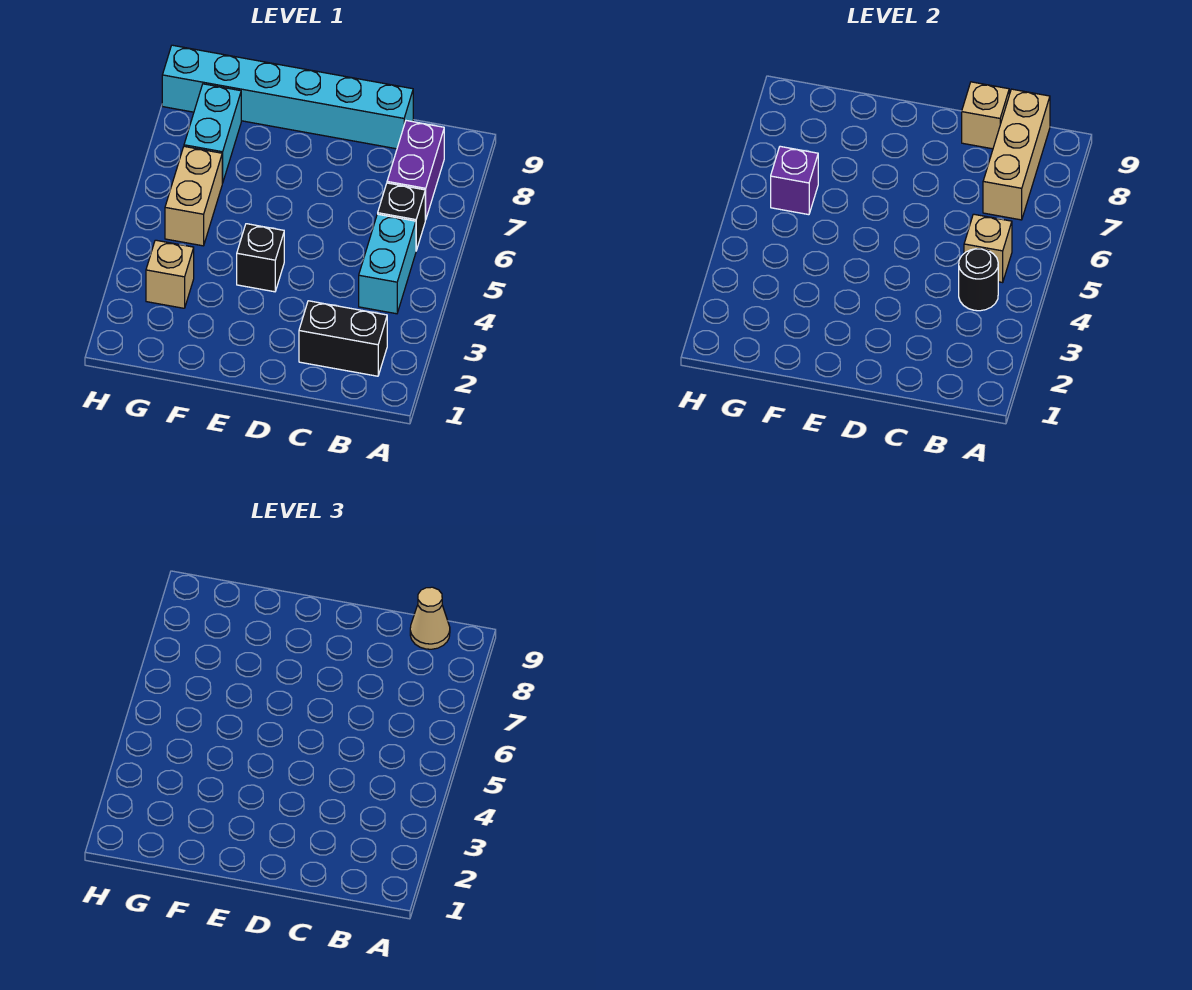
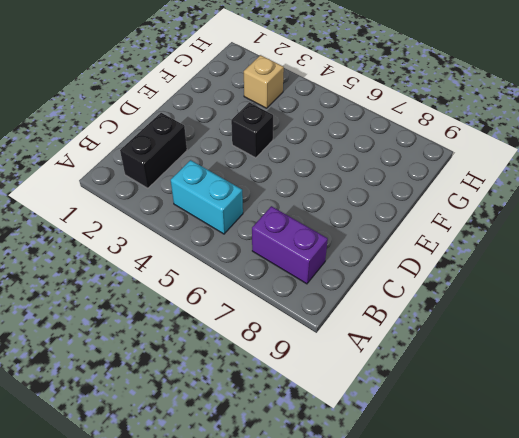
none -> black 1x1 brick [378,183,425,250]
none -> cyan 1x6 brick [162,45,413,149]
none -> tan 1x2 brick [165,146,222,246]

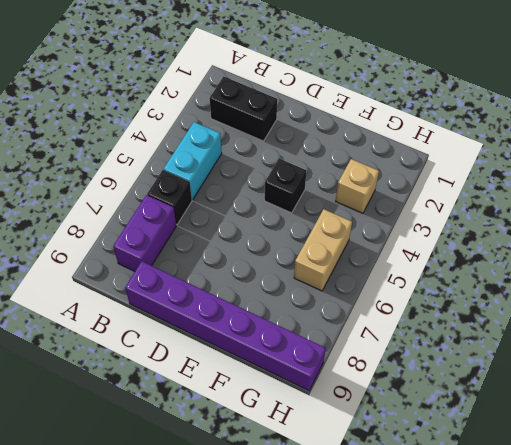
purple 1x6 brick [125,261,326,391] -> cyan 1x6 brick [162,45,413,149]
none -> cyan 1x2 brick [184,84,241,183]
none -> black 1x1 round brick [959,249,998,311]
none -> tan 1x1 brick [964,214,1012,282]

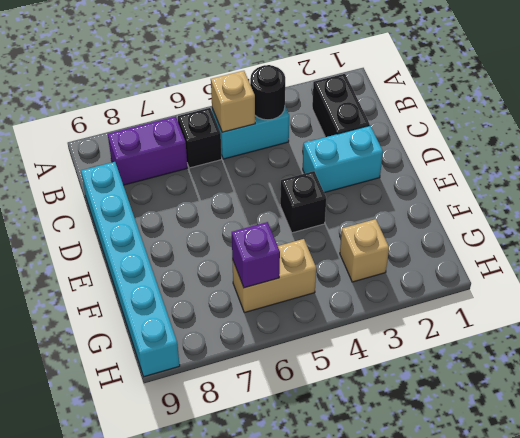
cyan 1x2 brick [303,126,383,193] -> cyan 1x2 brick moved to [184,84,241,183]
none -> tan 1x3 brick [983,89,1050,220]
none -> tan 1x1 brick [962,82,1009,149]
none -> tan 1x1 cone [410,587,450,649]

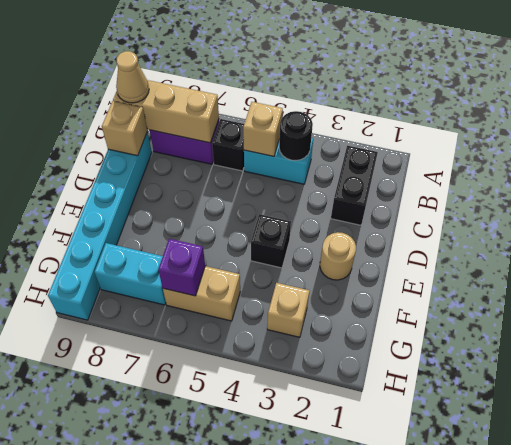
tan 1x1 round brick [320,232,356,280] -> none

